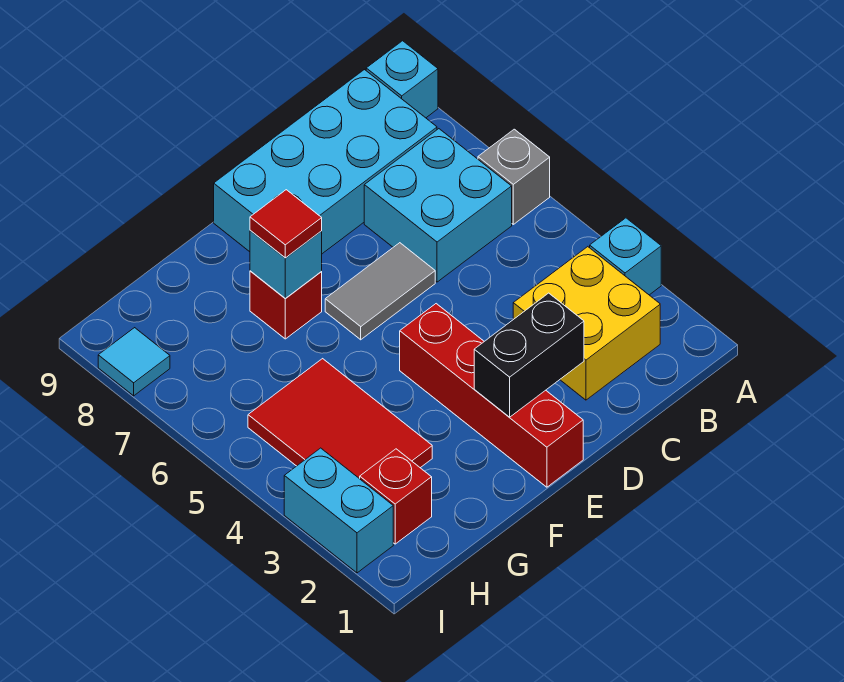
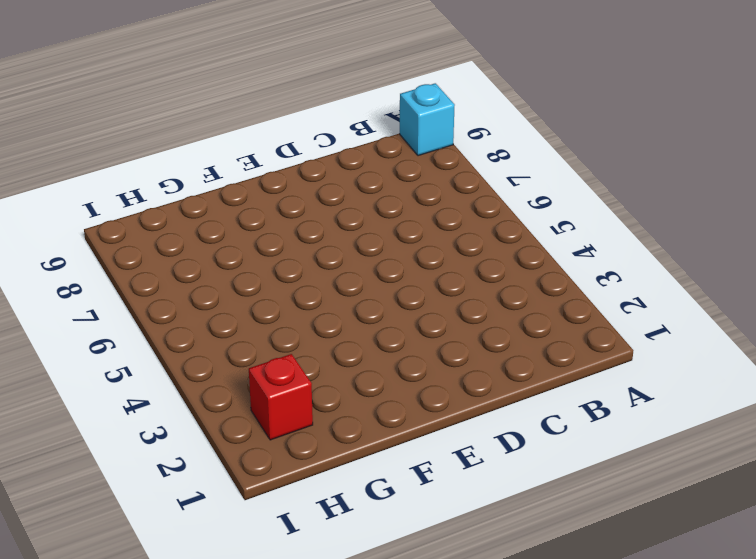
none -> cyan 1x1 brick [590,218,661,295]
none -> grey 1x1 brick [478,129,550,224]
none -> yellow 2x2 brick [513,247,660,400]

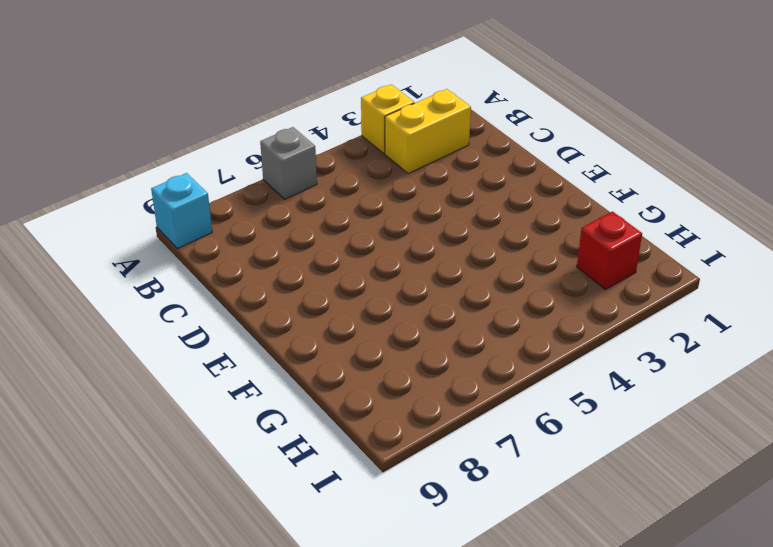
yellow 1x1 brick [361,84,414,154] -> cyan 1x1 brick [590,218,661,295]
yellow 1x2 brick [385,89,471,174] -> yellow 2x2 brick [513,247,660,400]
none -> cyan 2x2 brick [364,129,512,282]
none -> cyan 2x4 brick [214,70,437,254]
none -> grey 1x2 tile [325,243,435,340]

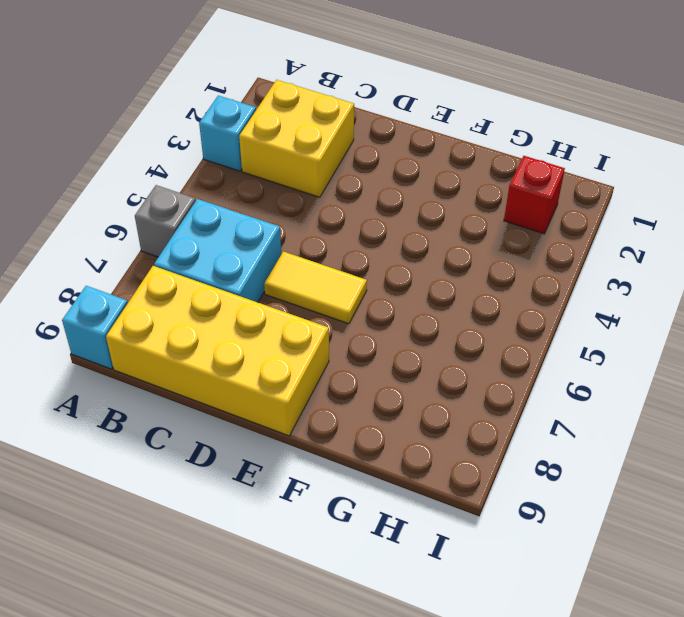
yellow 2x4 brick [106,266,329,436] -> cyan 2x4 brick [214,70,437,254]
yellow 1x2 tile [264,251,367,324] -> grey 1x2 tile [325,243,435,340]
none -> red 1x4 brick [400,304,583,487]
none -> red 1x1 brick [250,271,322,339]
none -> red 2x3 tile [248,359,432,479]

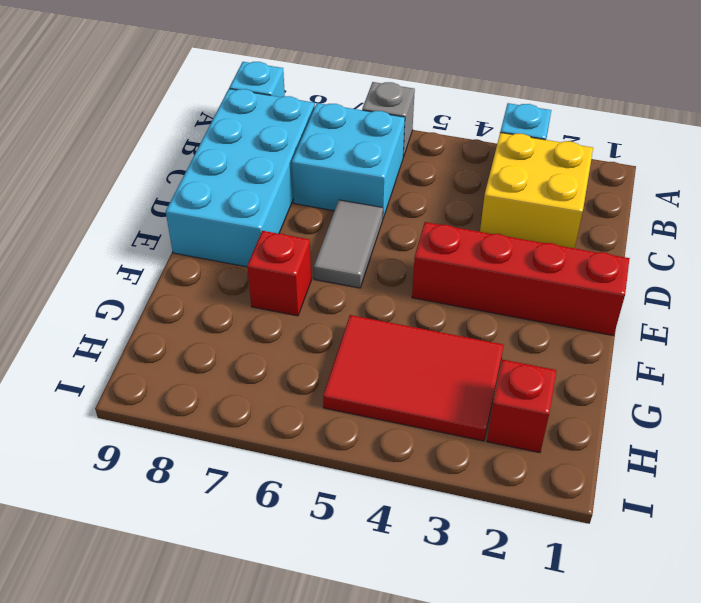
none -> cyan 1x2 brick [284,448,393,573]
none -> cyan 1x1 tile [98,328,170,396]
none -> black 1x2 brick [474,293,584,417]

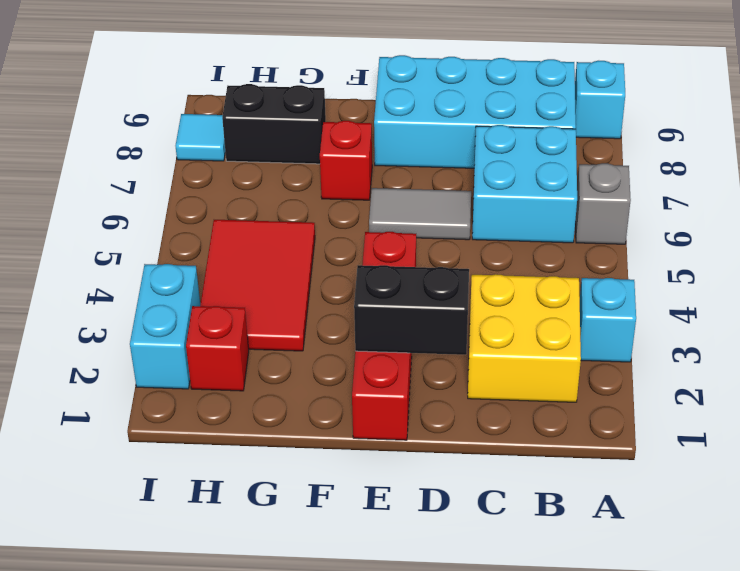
black 1x2 brick [222,84,326,164] -> none
none -> cyan 1x1 brick [250,230,322,298]
none -> red 1x1 tile [250,190,322,258]

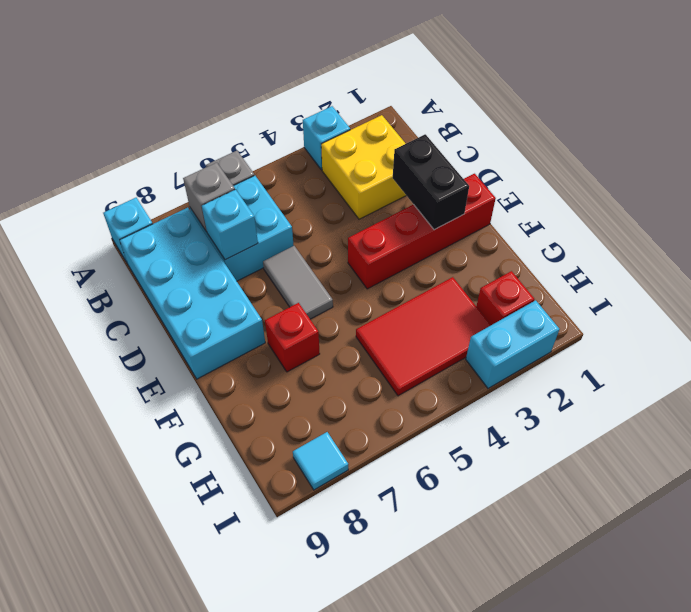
grey 1x1 brick [183,163,235,232] -> none
cyan 1x1 brick [202,190,258,260] -> cyan 1x1 brick moved to [250,230,322,298]
none -> red 1x1 tile [250,190,322,258]

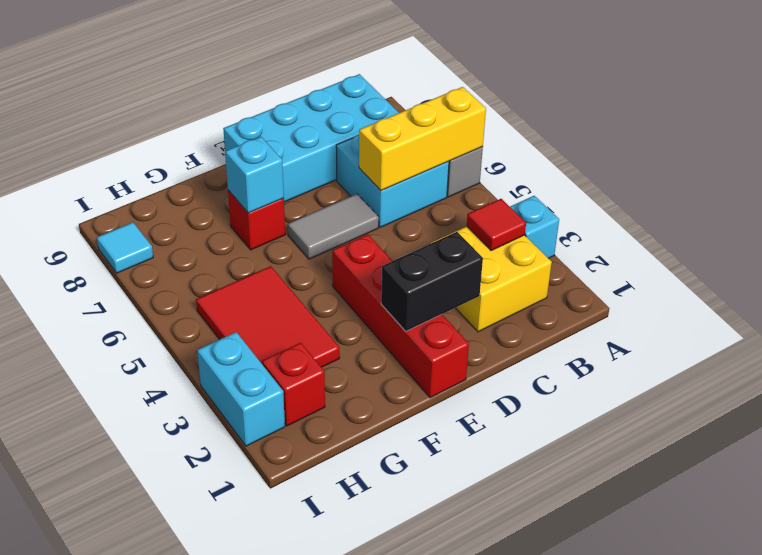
yellow 1x3 brick [359,87,486,190] -> none
red 1x1 tile [467,199,526,250] -> red 1x1 tile moved to [250,190,322,258]
none -> cyan 1x1 brick [366,41,438,118]

